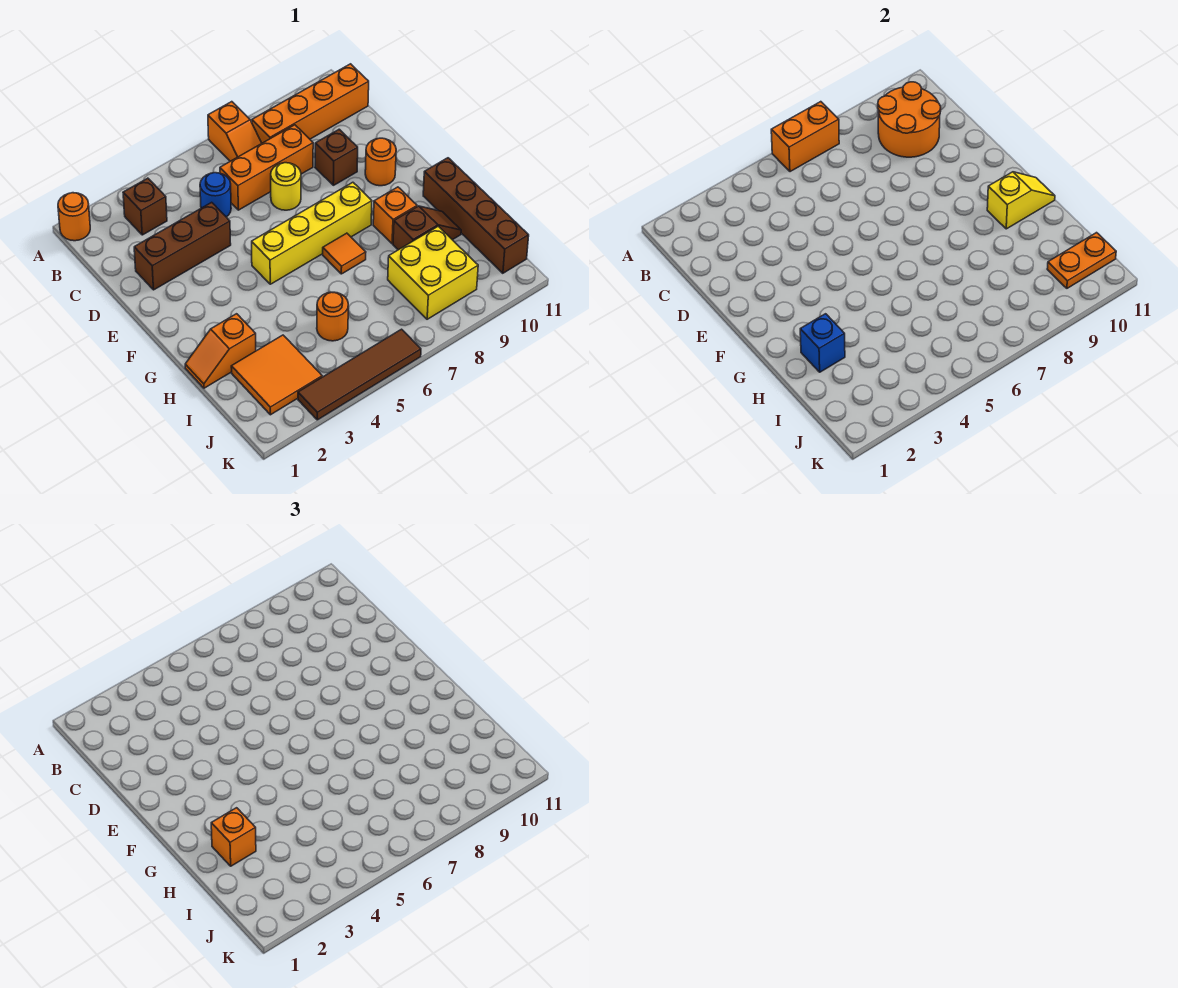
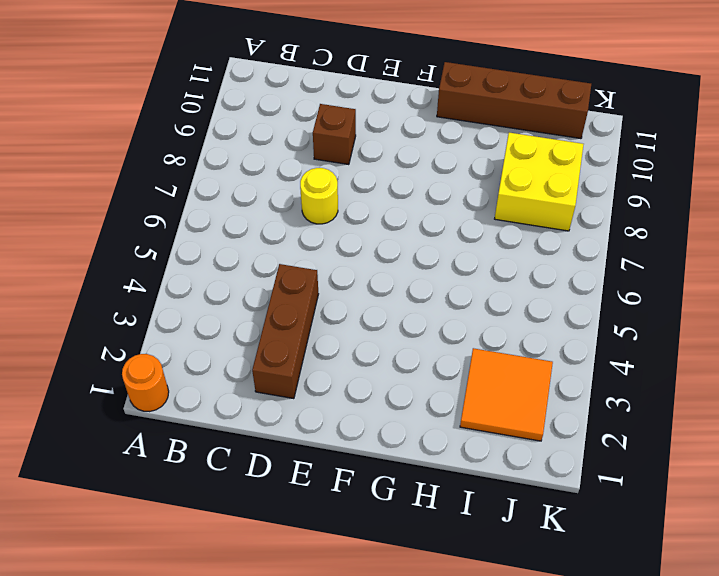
none -> orange 1x2 slope [208,102,262,161]
none -> brown 1x1 brick [123,178,167,235]
none -> orange 1x4 brick [252,64,369,143]

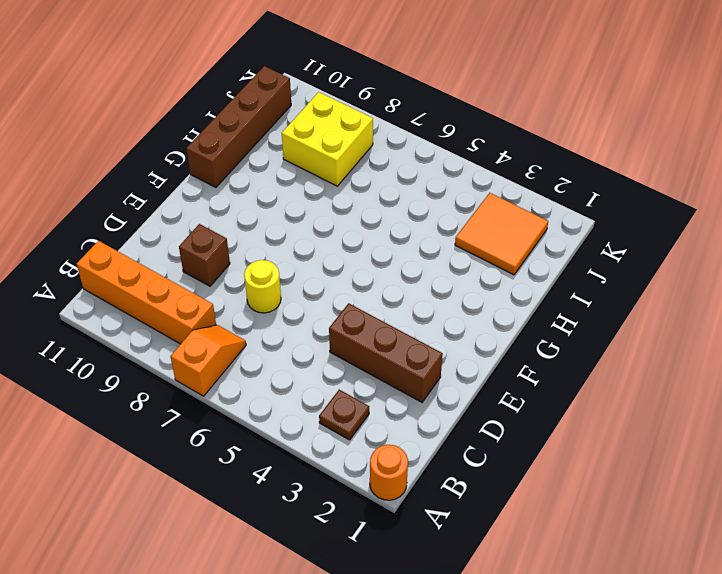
brown 1x1 plate [319,390,369,440] -> brown 1x1 brick [123,178,167,235]
none -> blue 1x1 round brick [200,173,231,217]
none -> orange 1x3 brick [220,125,313,210]
none -> orange 1x1 round brick [365,138,396,186]

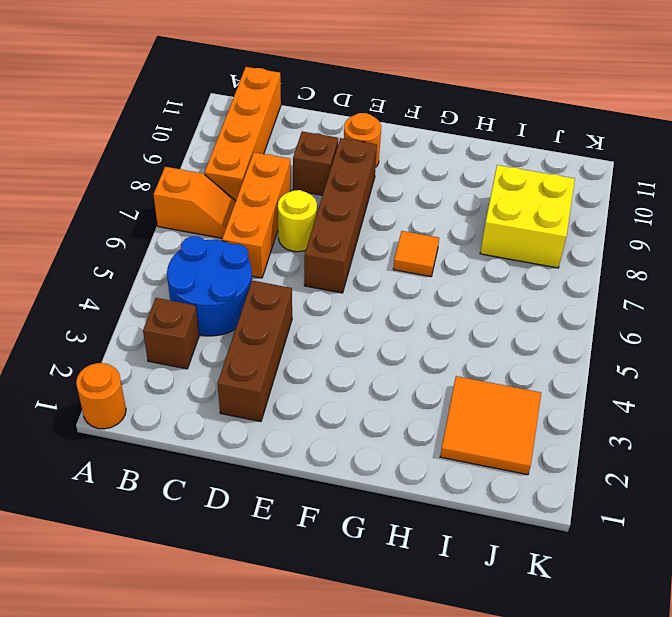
blue 2x2 round brick [167,236,252,336] -> blue 1x1 round brick [200,173,231,217]
brown 1x4 brick [304,138,377,293] -> brown 1x4 brick turned to [423,158,529,273]
none -> yellow 1x4 brick [252,182,372,284]
none -> orange 1x1 brick [373,187,417,244]
none -> orange 1x2 slope [185,314,256,388]

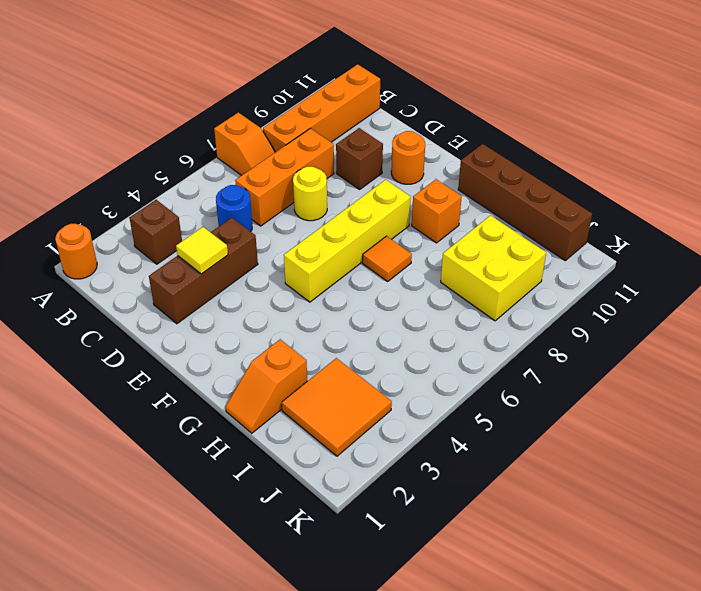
yellow 1x1 tile [176,227,228,274] -> none
none -> brown 1x2 slope [393,206,461,250]
none -> orange 1x1 round brick [317,292,348,341]
none -> brown 1x4 tile [298,329,421,420]

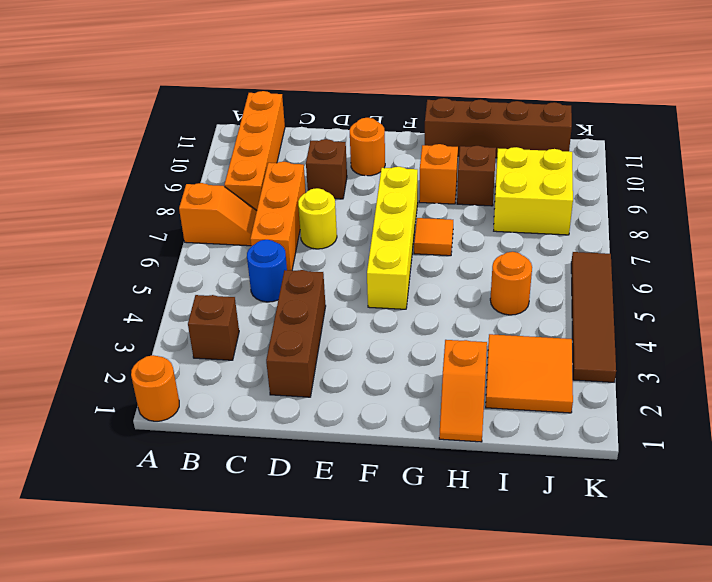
none -> orange 1x2 brick [771,102,839,172]
none -> orange 2x2 round brick [878,82,941,157]
none -> yellow 1x2 slope [987,172,1055,229]

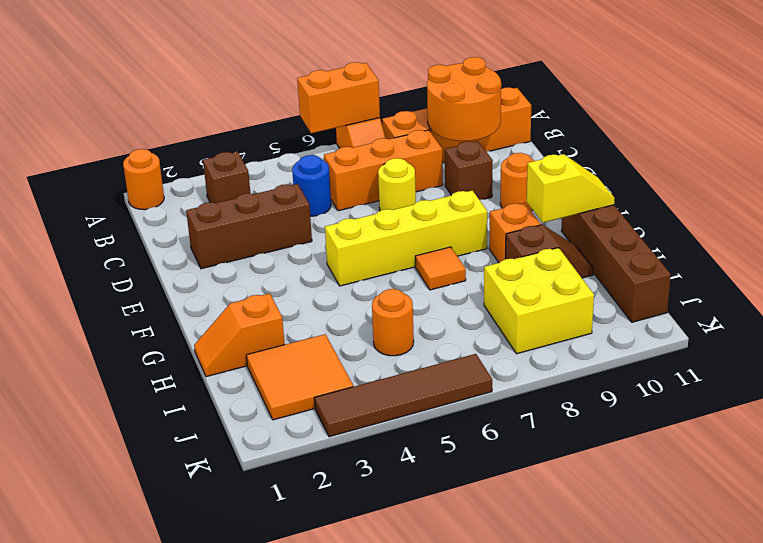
none -> blue 1x1 brick [800,314,845,372]
none -> orange 1x2 plate [1047,233,1116,288]
none -> orange 1x1 brick [211,808,256,866]

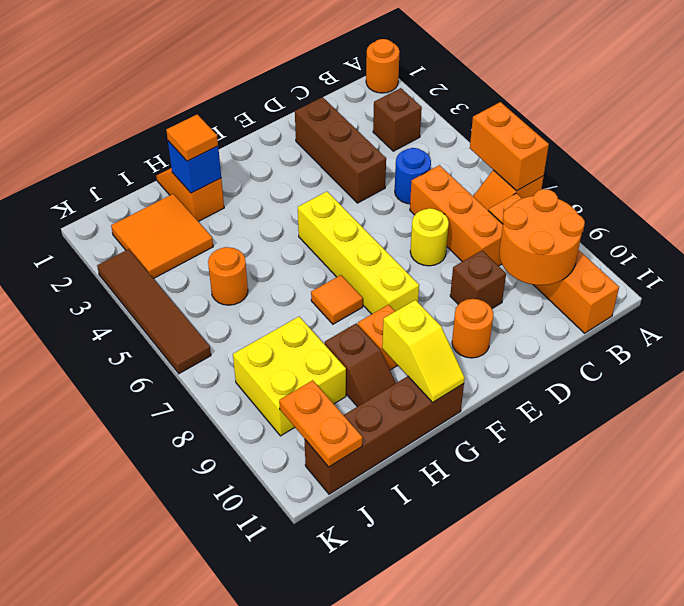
orange 1x1 tile [166,114,218,161] -> orange 1x1 brick [211,808,256,866]

